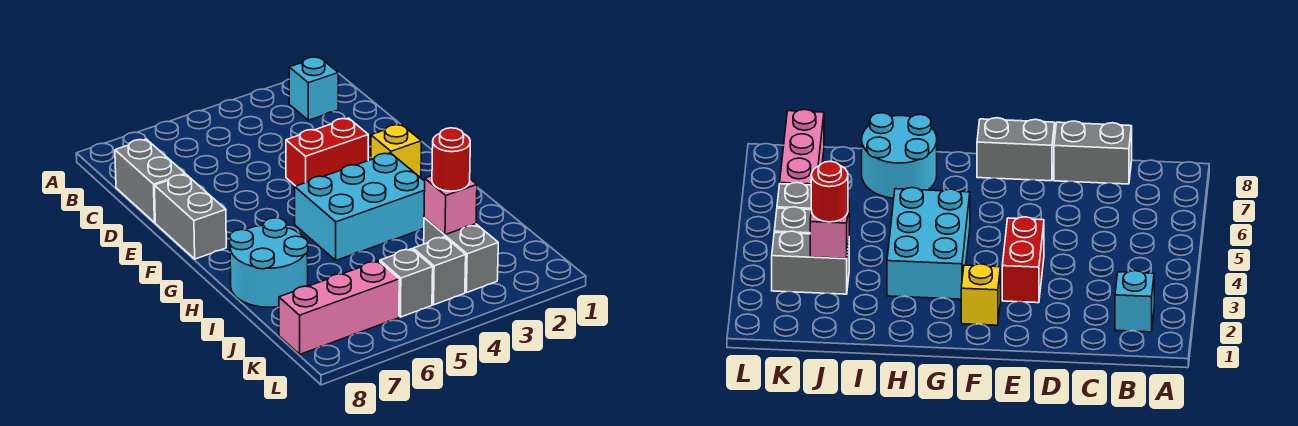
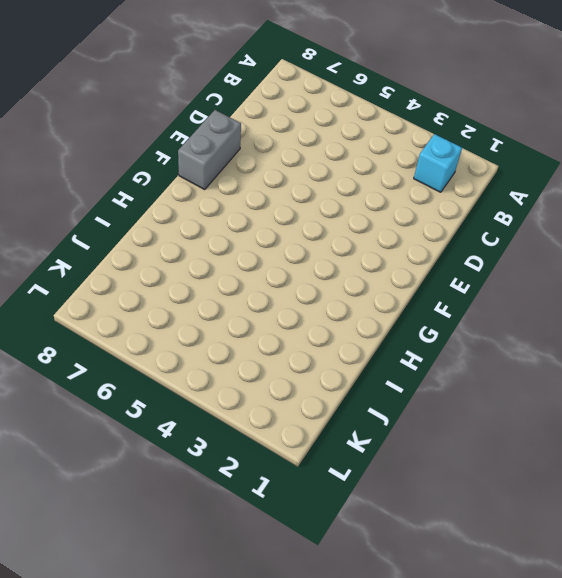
none -> grey 1x2 brick [115,139,185,223]
none -> red 1x2 brick [286,118,368,186]
none -> yellow 1x1 brick [371,124,421,178]

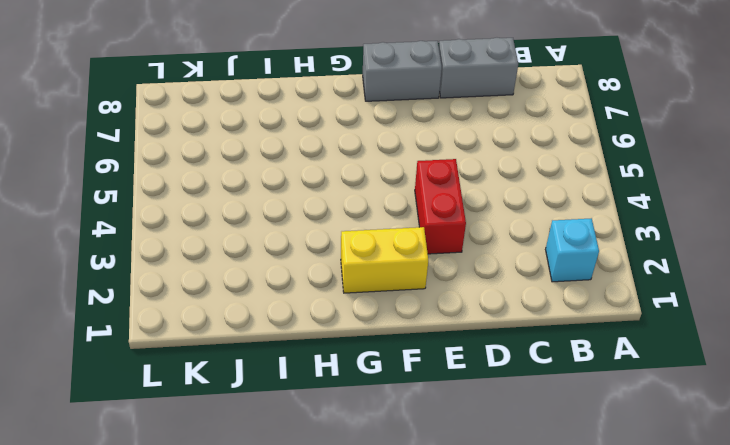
yellow 1x2 brick [341,227,428,293] -> yellow 1x1 brick [371,124,421,178]
none -> cyan 2x3 brick [295,153,425,260]
none -> cyan 2x2 round brick [230,218,308,307]
none -> grey 1x2 brick [424,218,498,293]

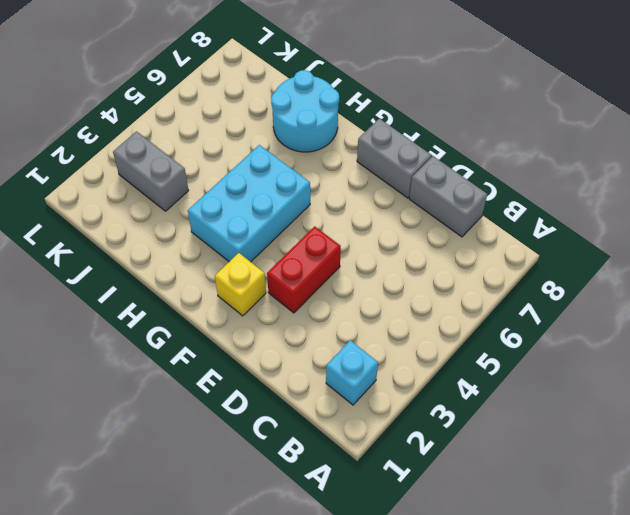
none -> grey 1x1 brick [413,237,466,305]
none -> grey 1x1 brick [380,249,433,317]
none -> pink 1x3 brick [279,261,399,354]

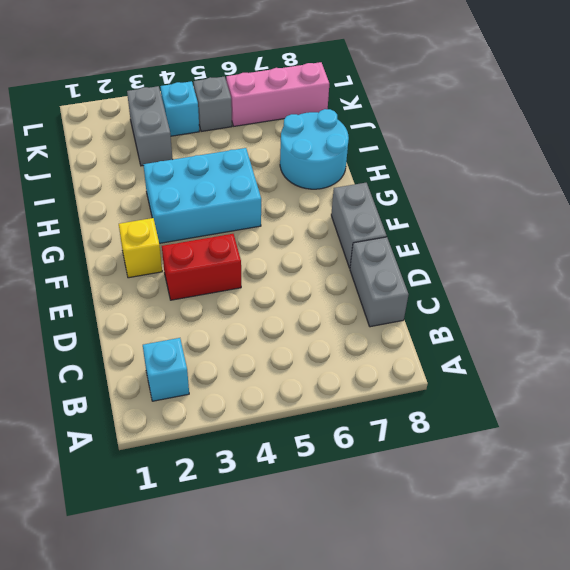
cyan 1x1 brick [160,81,199,136] -> grey 1x1 brick [413,237,466,305]
none -> pink 1x1 brick [424,176,477,235]
none -> red 1x1 round brick [432,128,470,191]

